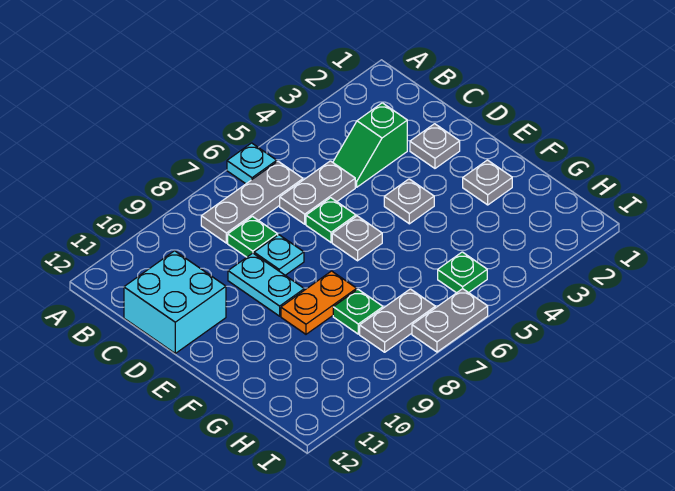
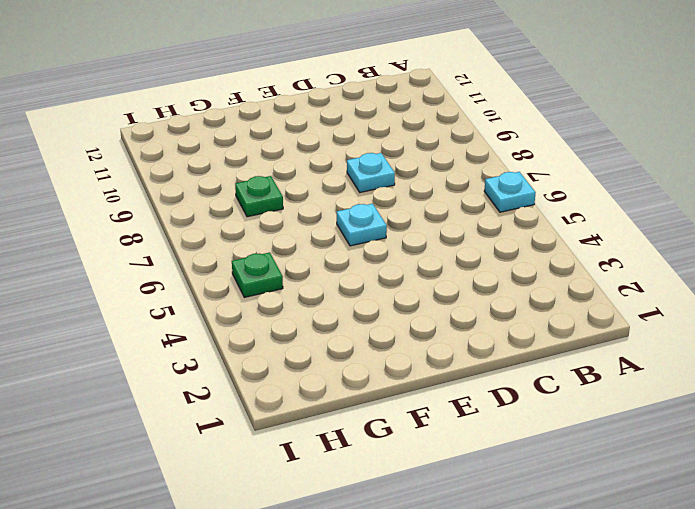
cyan 1x1 plate [337,204,387,246] -> grey 1x1 plate [332,216,382,261]
none -> grey 1x3 plate [201,161,303,243]
none -> green 1x2 slope [333,103,407,187]
none -> grey 1x2 plate [280,161,355,224]

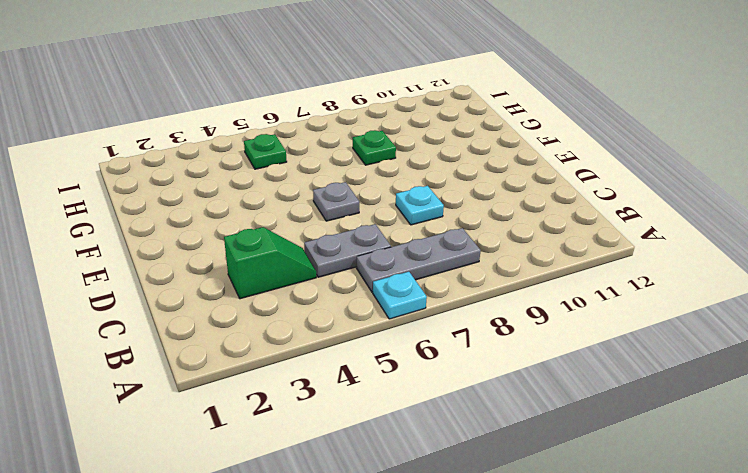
none -> green 1x1 plate [228,217,278,257]
none -> cyan 2x2 brick [124,251,226,353]
none -> grey 1x1 plate [410,124,460,168]

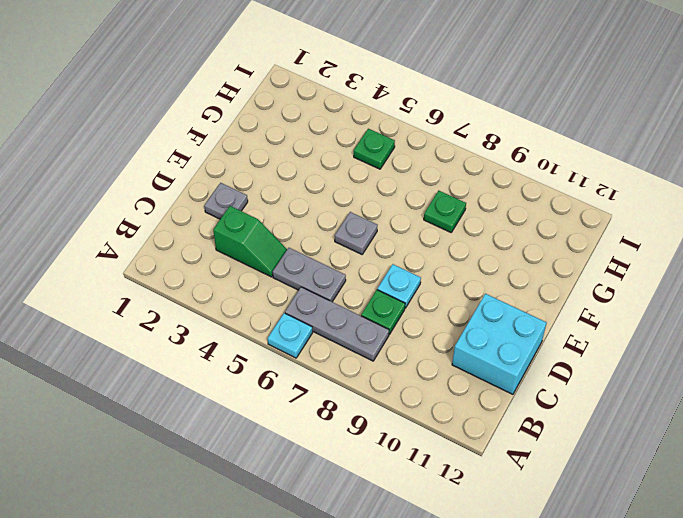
none -> green 1x1 plate [306,198,356,242]
none -> cyan 1x2 plate [228,253,304,316]
none -> grey 1x1 plate [384,179,434,224]

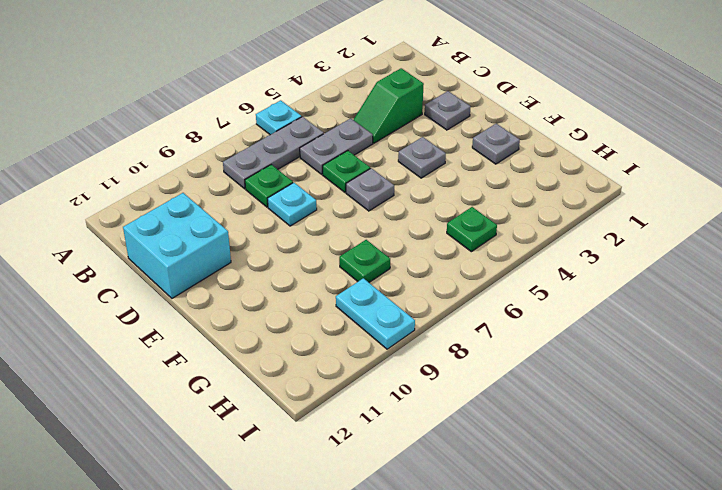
cyan 1x2 plate [336,278,415,349] -> cyan 1x2 plate moved to [228,253,304,316]
none -> orange 1x2 plate [281,271,357,334]
none -> grey 1x2 plate [360,289,435,352]
none -> grey 1x2 plate [412,289,488,352]

